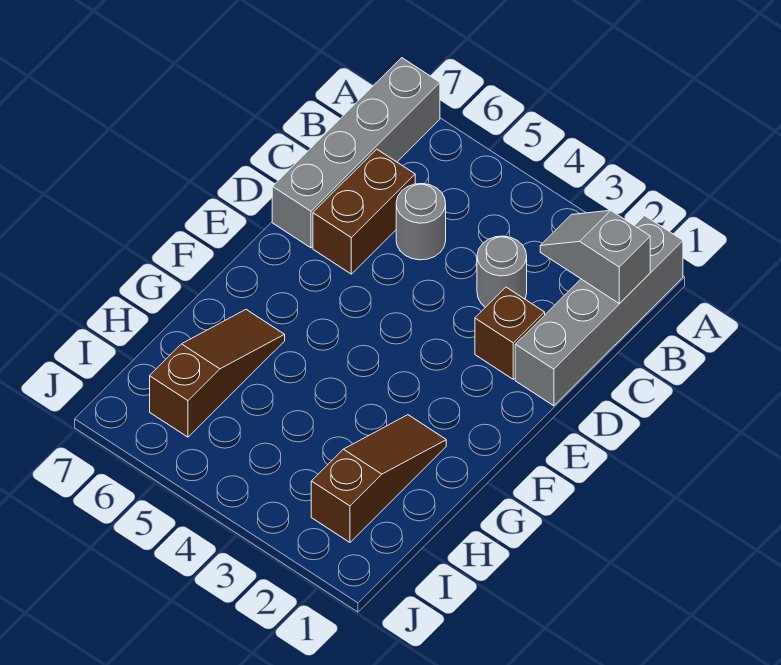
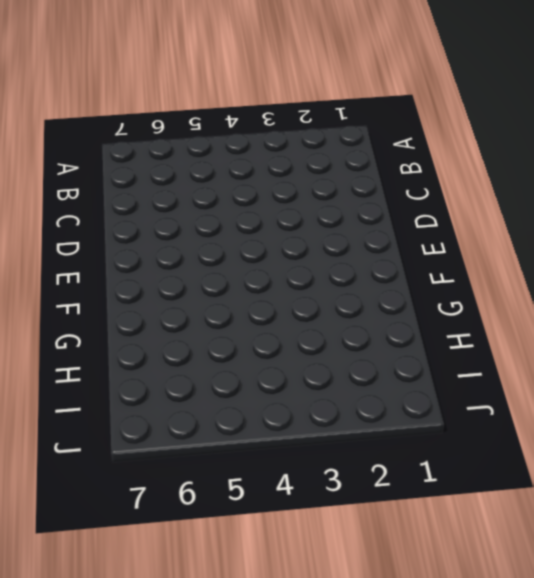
none -> grey 1x4 brick [515,216,683,406]
none -> grey 1x4 brick [272,58,440,248]

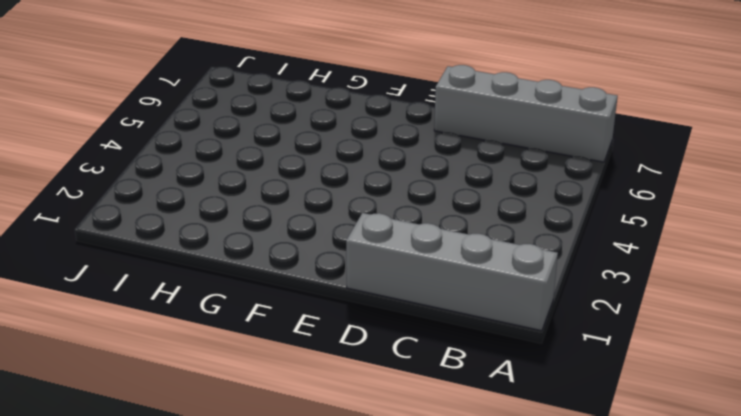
none -> grey 1x1 round brick [477,236,527,307]
none -> grey 1x1 round brick [396,184,446,260]

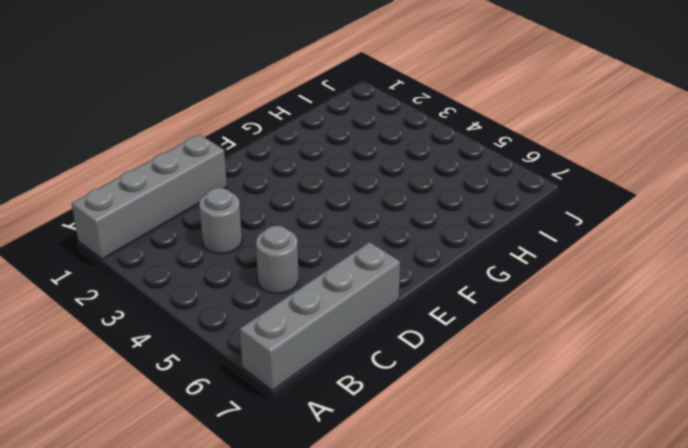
none -> brown 1x2 brick [313,149,415,274]
none -> brown 1x1 brick [475,287,545,379]

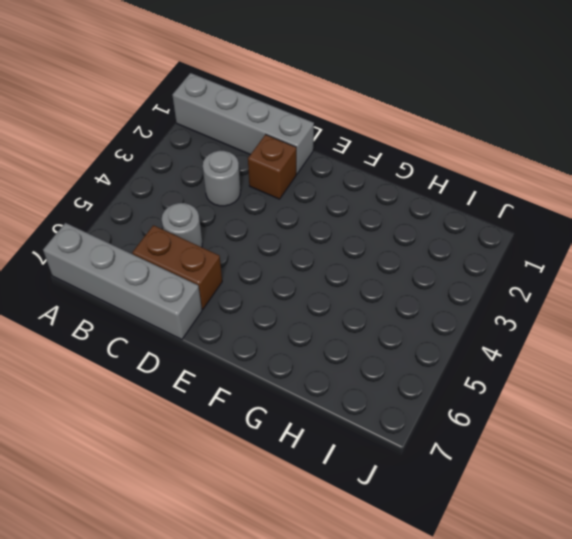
none -> brown 1x3 slope [311,415,446,542]
none -> brown 1x3 slope [150,310,285,437]

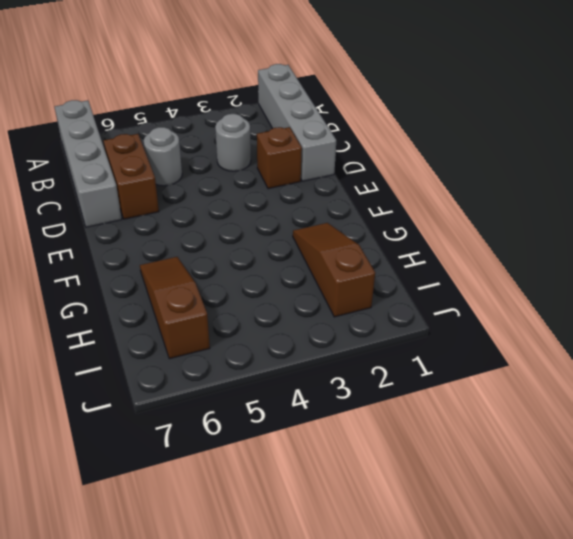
none -> grey 1x2 slope [540,210,650,304]

